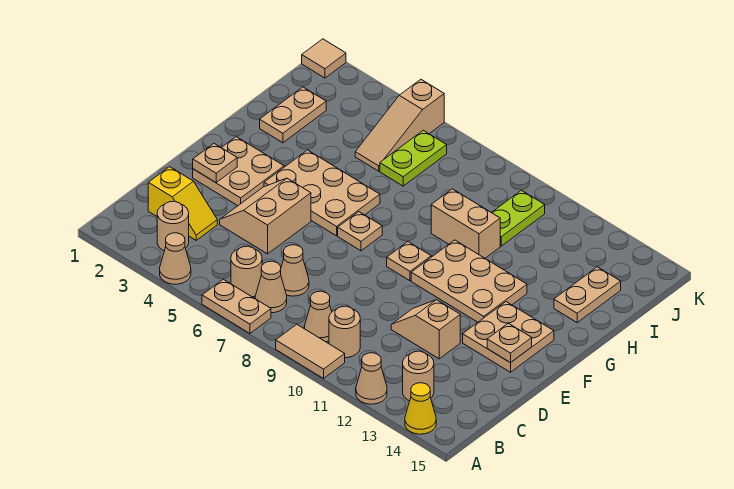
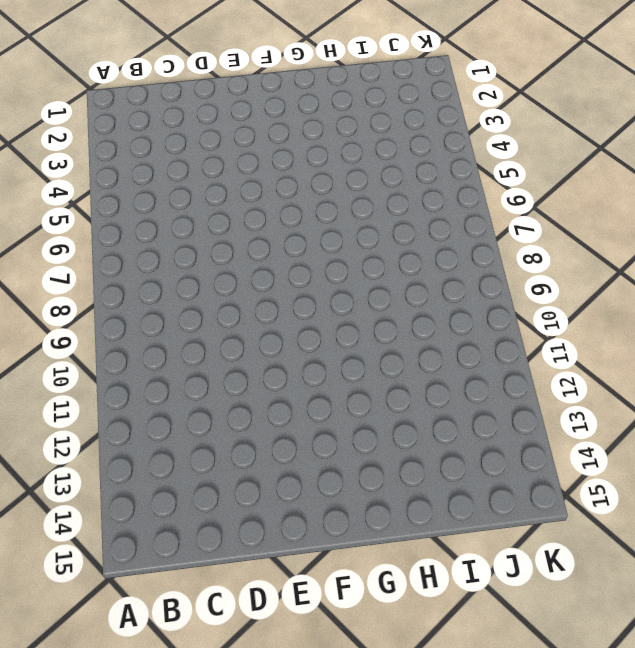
none -> tan 1x1 cone [160,233,191,284]
none -> tan 1x2 plate [202,279,271,333]
none -> tan 1x2 tile [276,324,345,378]
none -> tan 1x1 cone [356,353,387,404]

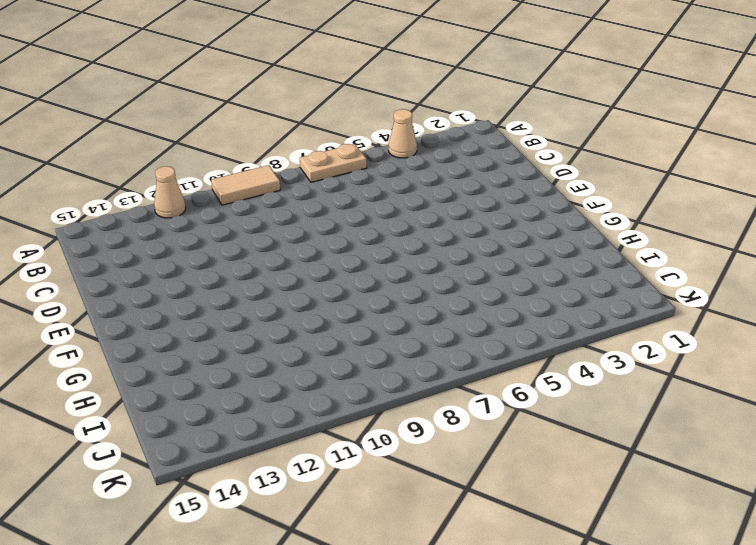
none -> yellow 1x1 cone [405,383,436,434]
none -> tan 1x1 round brick [157,201,189,251]
none -> tan 1x1 round brick [231,246,262,297]
none -> tan 1x1 cone [255,261,287,313]

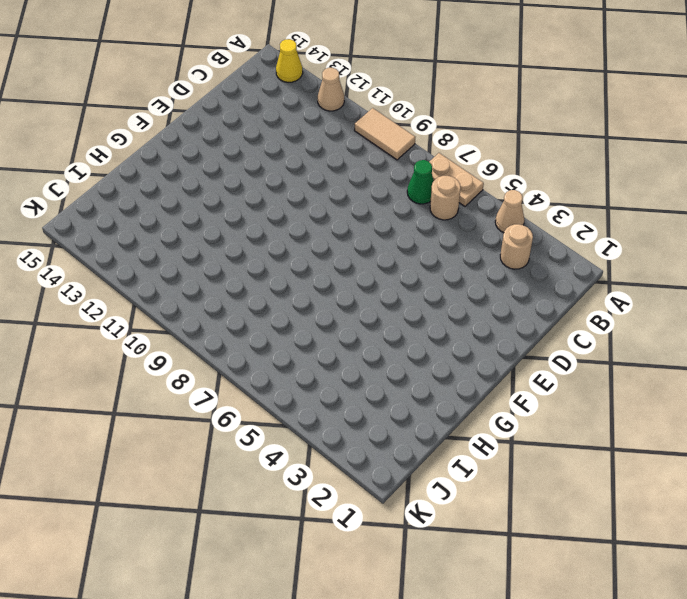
green 1x1 cone [407,160,434,204] -> tan 1x1 cone [255,261,287,313]
none -> tan 1x1 cone [304,291,332,342]
none -> tan 1x1 round brick [329,306,360,358]
none -> tan 1x1 round brick [403,351,434,401]
none -> yellow 1x2 slope [148,167,217,240]

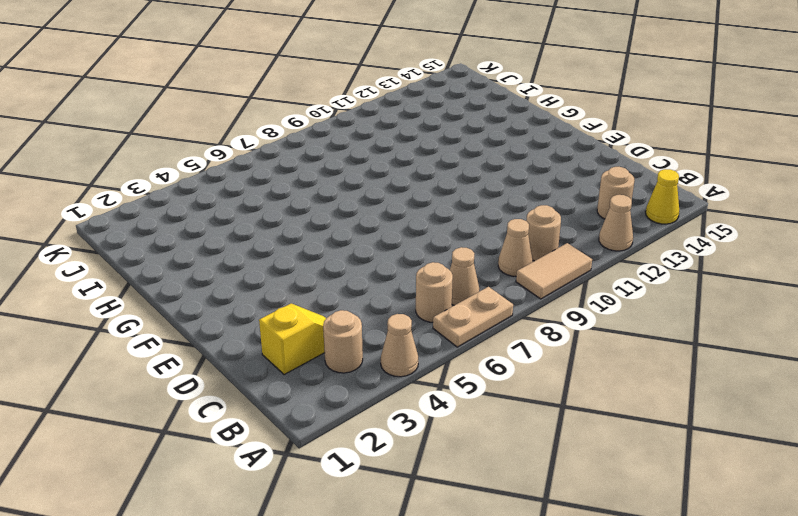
none -> tan 1x1 cone [281,245,309,296]
none -> tan 2x2 slope [220,178,311,254]
none -> tan 1x2 slope [391,300,460,359]
none -> tan 2x2 plate [193,137,284,206]

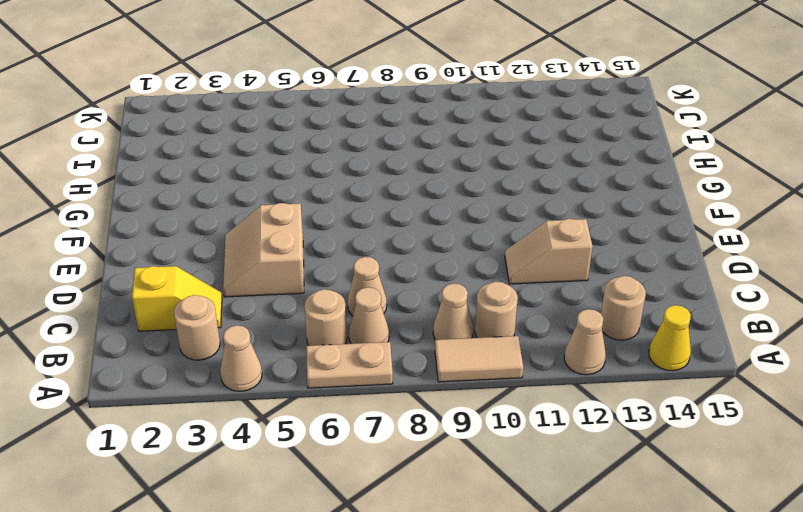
none -> tan 2x2 plate [193,137,284,206]
none -> tan 2x2 plate [463,302,554,372]
none -> tan 2x3 plate [264,150,380,236]
none -> tan 1x1 plate [338,212,382,251]

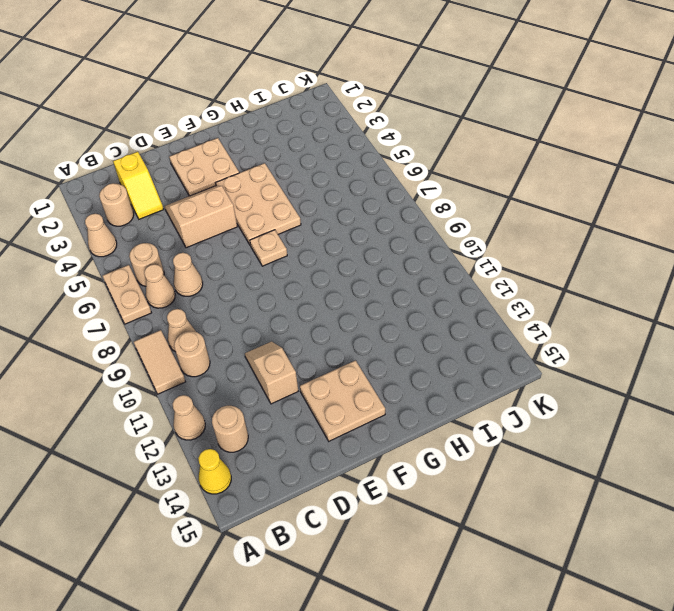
none -> tan 1x1 plate [387,242,431,281]
none -> tan 2x3 plate [411,240,527,322]
none -> tan 1x2 plate [260,87,326,143]
none -> tan 1x2 brick [431,189,500,258]

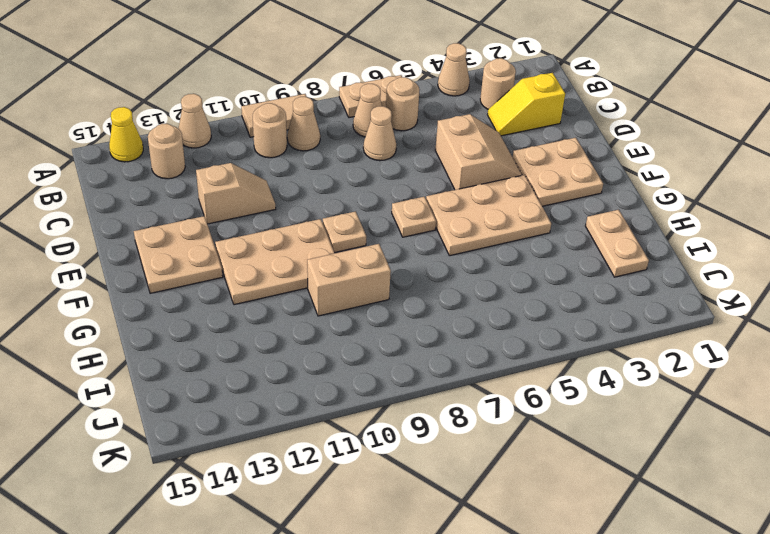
none -> tan 1x2 plate [554,267,621,322]
none -> tan 1x3 slope [355,80,444,171]
none -> lime 1x2 plate [380,130,447,186]
none -> lime 1x2 plate [492,190,545,246]

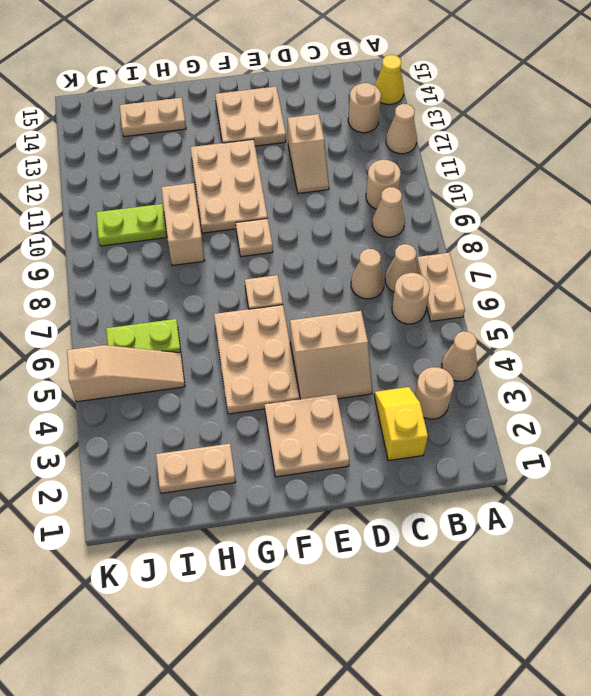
none -> tan 1x2 tile [276,324,345,378]
none -> tan 1x1 tile [302,39,346,78]
none -> tan 1x1 plate [193,144,237,183]
none -> tan 1x1 plate [487,323,532,363]

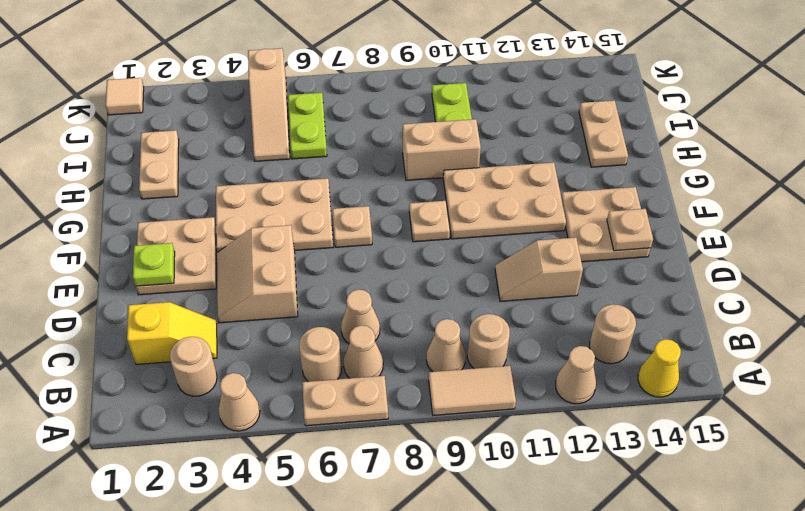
lime 1x1 plate [133,243,175,286] -> tan 1x1 plate [193,144,237,183]

